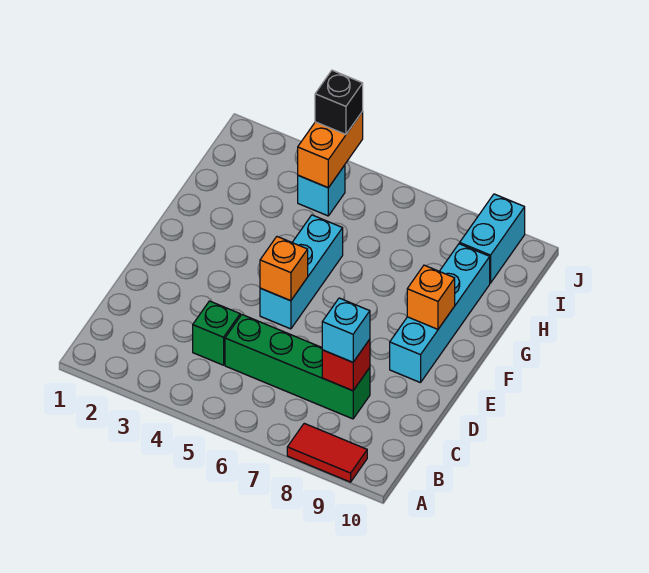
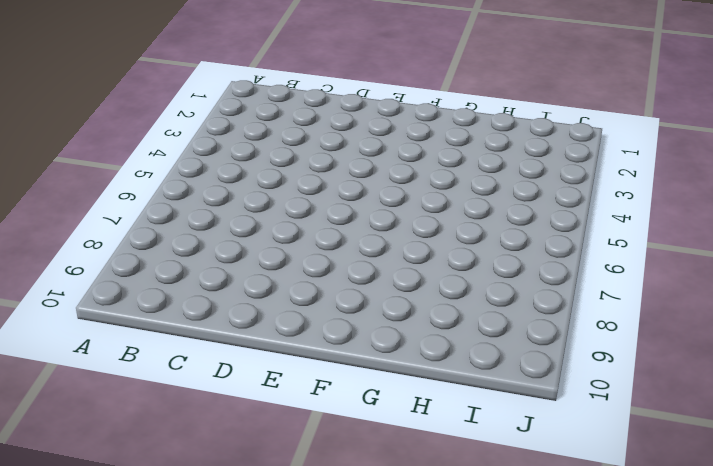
none -> red 1x2 tile [287,423,367,482]
none -> green 1x1 brick [193,301,240,365]
none -> green 1x4 brick [225,315,370,419]

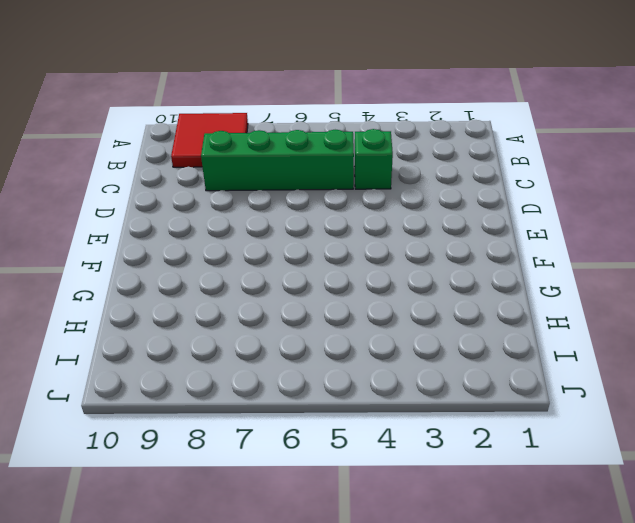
red 2x2 tile [171,113,248,167] -> red 1x2 tile [287,423,367,482]
none -> cyan 1x3 brick [260,215,343,329]
none -> cyan 1x4 brick [390,244,490,383]
none -> cyan 1x1 brick [298,165,345,216]

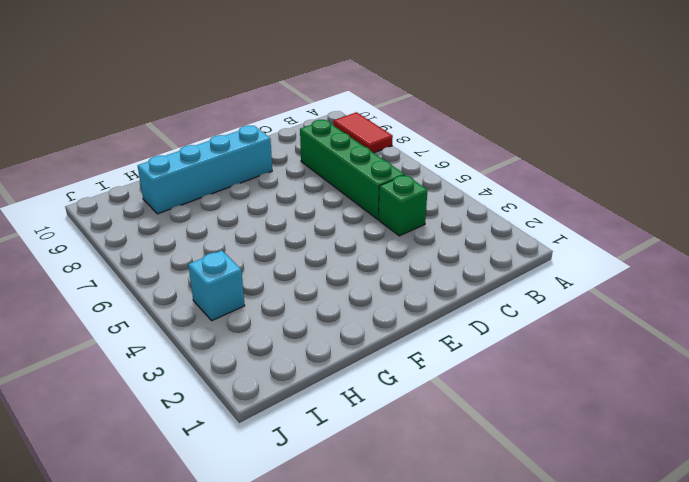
none -> cyan 1x3 brick [260,215,343,329]
none -> cyan 1x2 brick [460,194,525,283]
none -> red 1x1 brick [322,339,370,391]

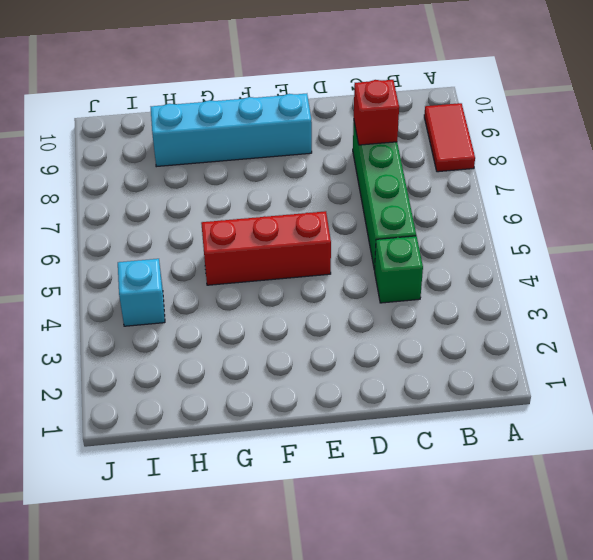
red 1x3 brick [201,211,331,285] -> cyan 1x3 brick [260,215,343,329]
none -> cyan 1x2 brick [460,194,525,283]
none -> orange 1x1 brick [260,237,308,301]
none -> orange 1x1 brick [407,265,455,329]

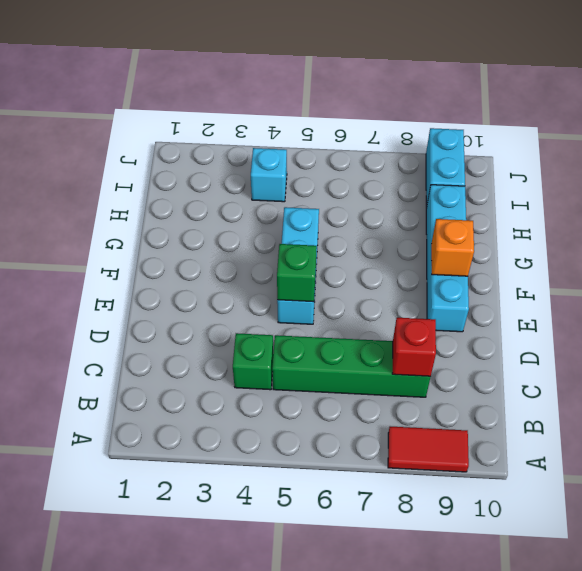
green 1x1 brick [277,244,317,302] -> orange 1x1 brick [260,237,308,301]
none -> orange 1x2 brick [298,112,363,188]
none -> cyan 1x1 brick [322,298,370,362]
none -> black 1x1 brick [315,70,363,134]

